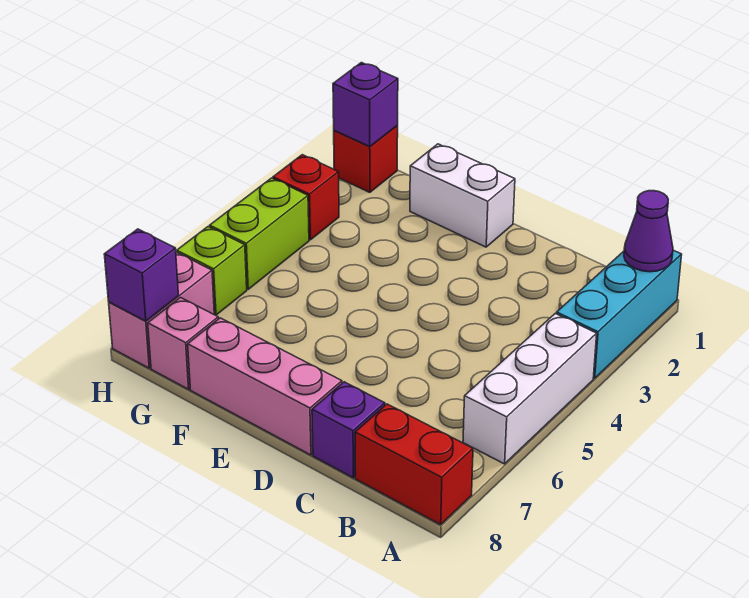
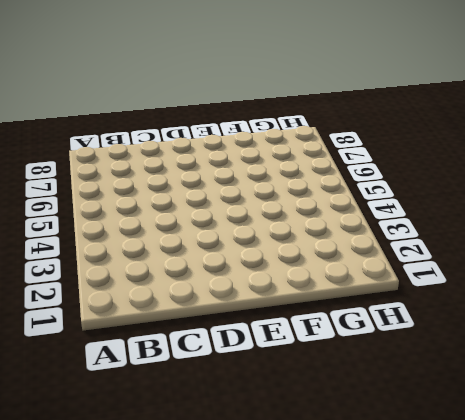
none -> cyan 1x3 brick [557,250,682,378]
none -> white 1x3 brick [463,314,597,464]
none -> red 1x2 brick [355,404,473,525]

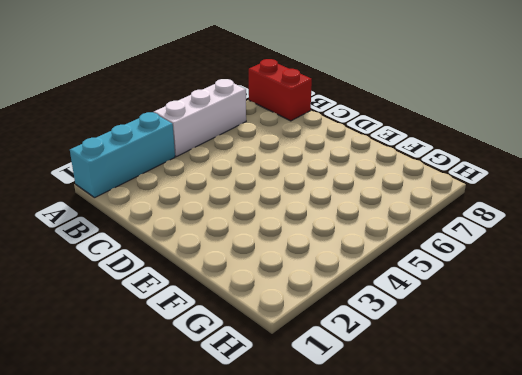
none -> purple 1x1 brick [312,382,385,478]
none -> pink 1x3 brick [188,318,342,455]
none -> white 1x2 brick [410,144,515,247]

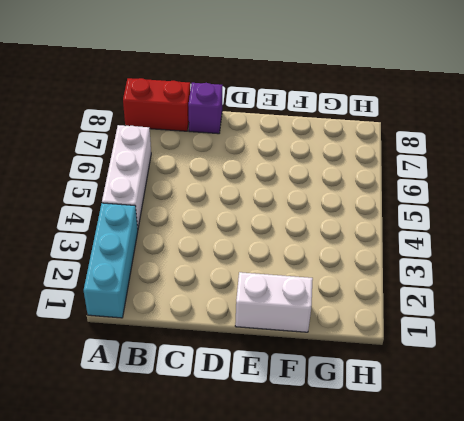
none -> pink 1x3 brick [188,318,342,455]
none -> pink 1x1 brick [148,298,218,389]
none -> red 1x1 brick [334,126,398,192]

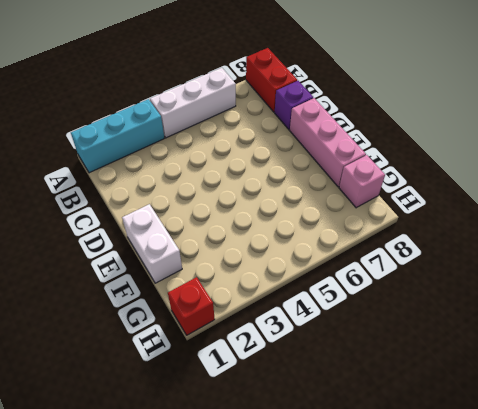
none -> red 1x1 brick [273,155,339,240]
none -> lime 1x2 brick [210,178,309,289]
none -> lime 1x1 brick [177,227,247,315]

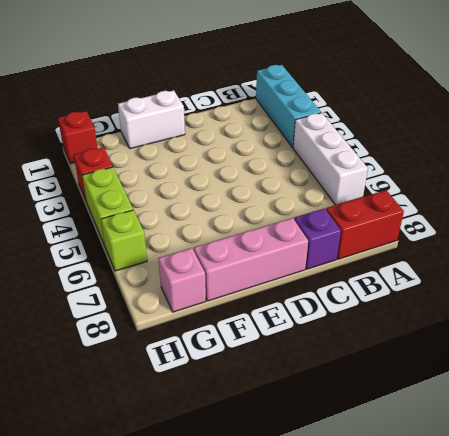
none -> pink 1x2 brick [109,252,214,368]
none -> purple 1x1 cone [624,191,673,272]
none -> purple 1x1 brick [333,63,398,146]

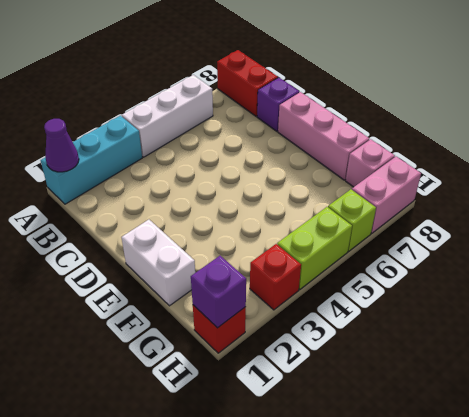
none -> purple 1x1 brick [104,229,178,321]

